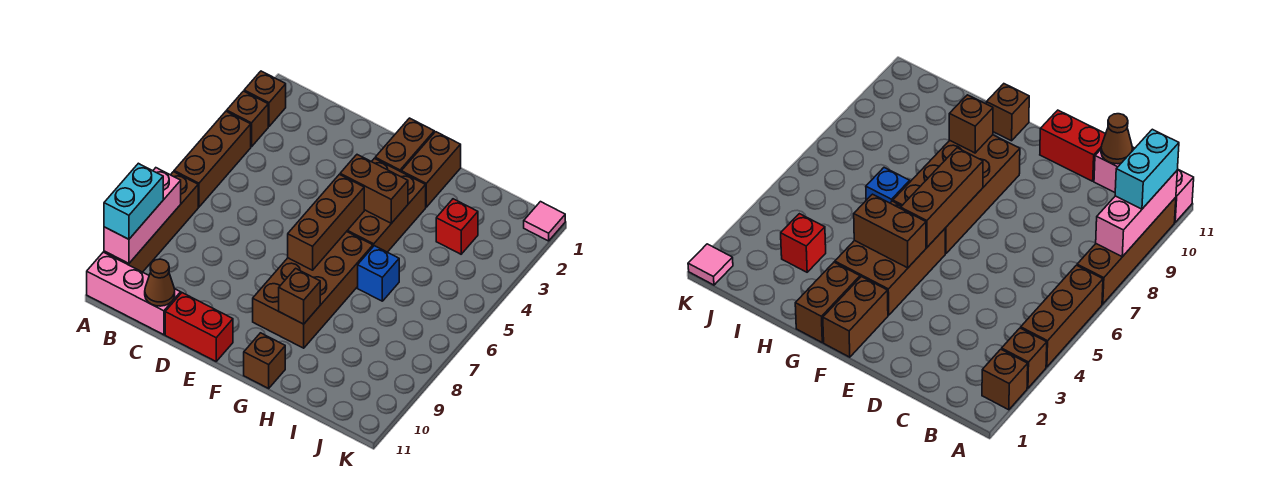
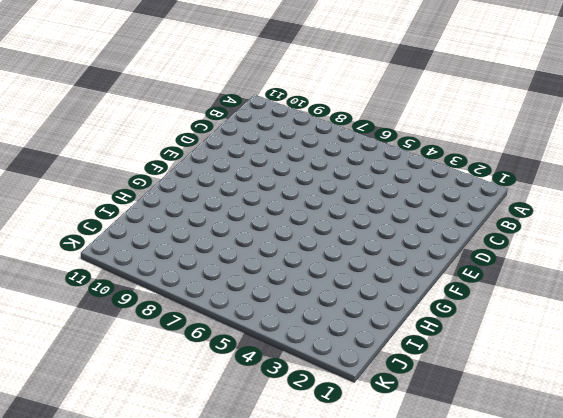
none -> brown 1x1 brick [244,71,286,126]
none -> brown 1x1 brick [227,91,268,147]
none -> brown 1x3 brick [174,111,251,207]

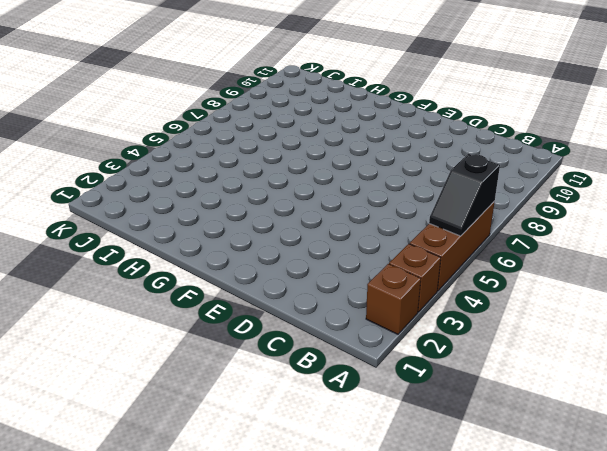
black 1x2 slope [429,154,500,236] -> none
none -> brown 1x4 brick [104,172,198,272]
none -> pink 1x3 brick [87,252,181,335]
none -> red 1x2 brick [165,293,233,361]

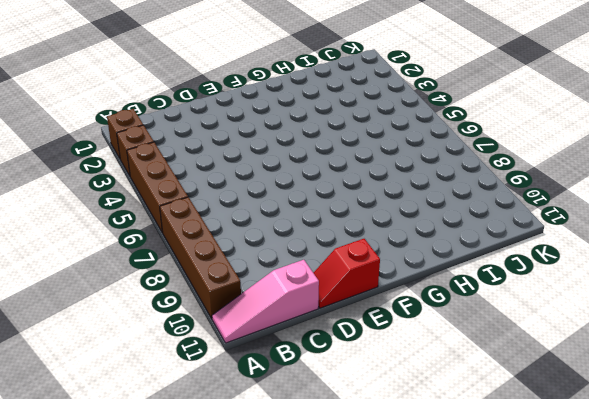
pink 1x3 slope [212,260,319,343] -> pink 1x3 brick [87,252,181,335]
red 1x2 slope [314,239,380,308] -> red 1x2 brick [165,293,233,361]
none -> brown 1x2 brick [375,118,434,172]
none -> brown 2x3 brick [347,158,426,252]
none -> brown 2x4 brick [253,232,373,348]

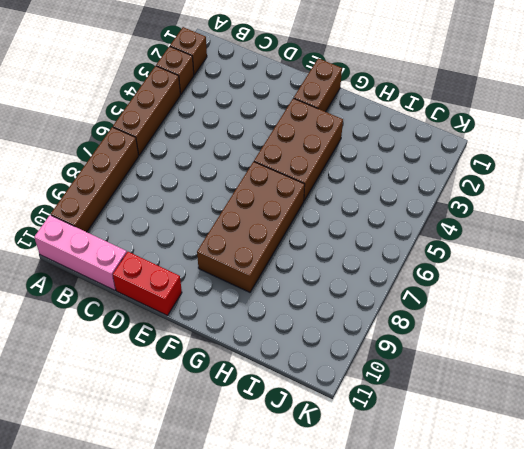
none -> brown 1x2 brick [401,132,461,207]
none -> brown 1x1 brick [244,333,285,388]
none -> blue 1x1 brick [358,246,399,301]

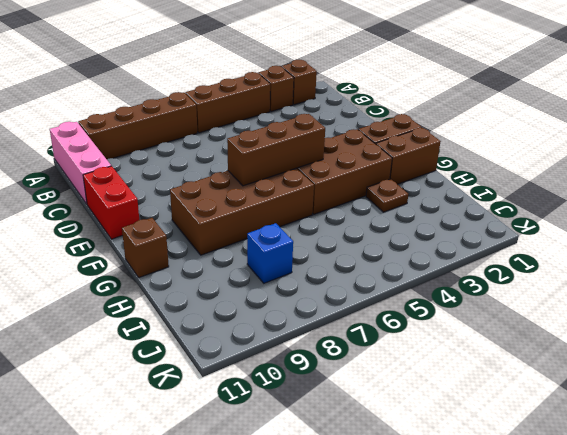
brown 1x1 plate [366,179,408,212] -> none
blue 1x1 brick [247,223,293,283] -> blue 1x1 brick moved to [358,246,399,301]
none -> red 1x1 brick [436,199,478,254]
none -> pink 1x1 tile [524,202,565,241]
none -> pink 1x3 brick [104,168,181,264]

